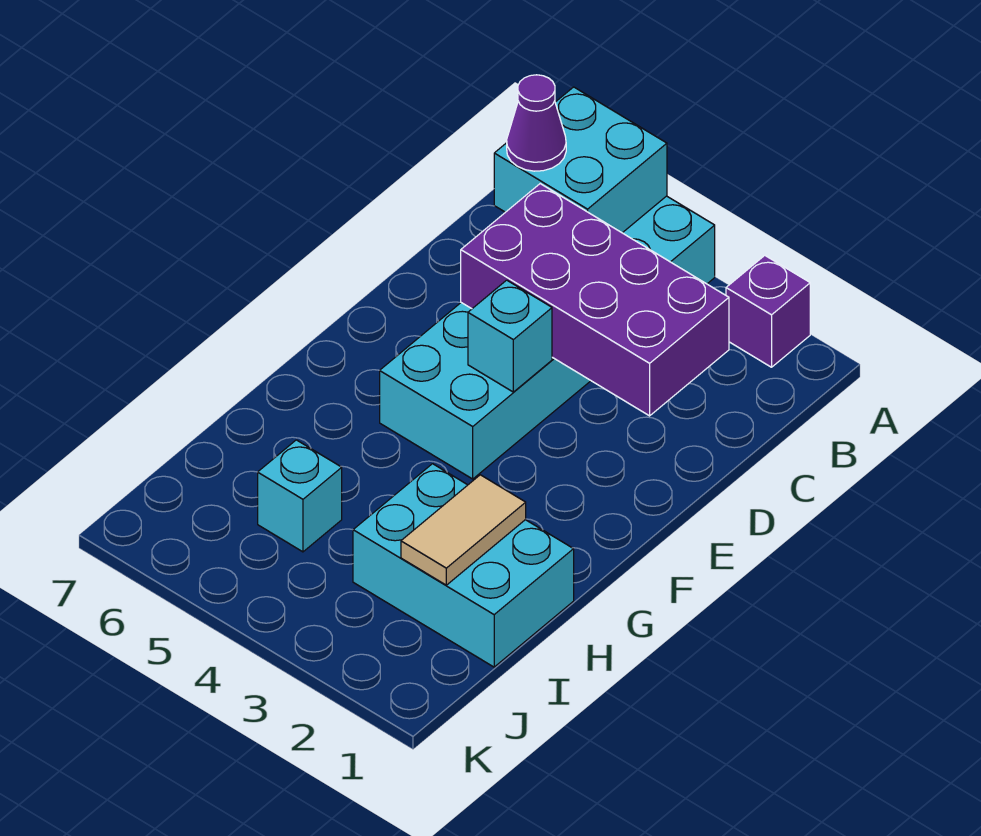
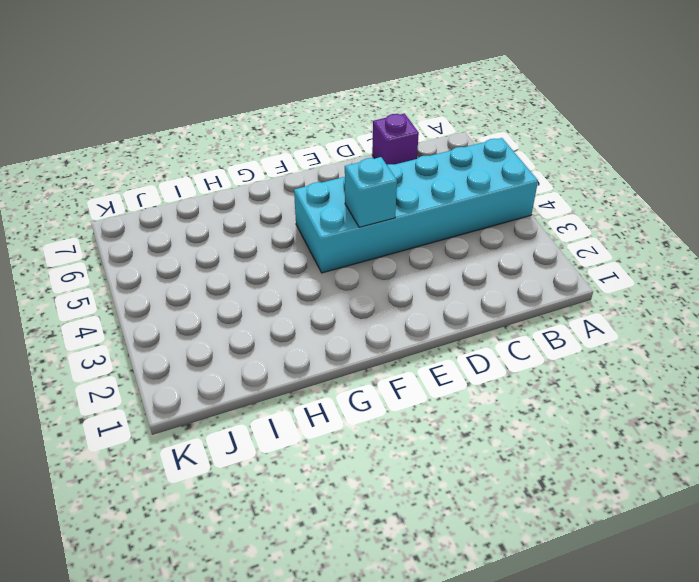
purple 1x1 brick [372,113,419,165] -> purple 1x1 brick moved to [726,256,810,367]
none -> cyan 2x3 brick [353,464,574,667]
none -> cyan 1x1 brick [258,440,342,552]

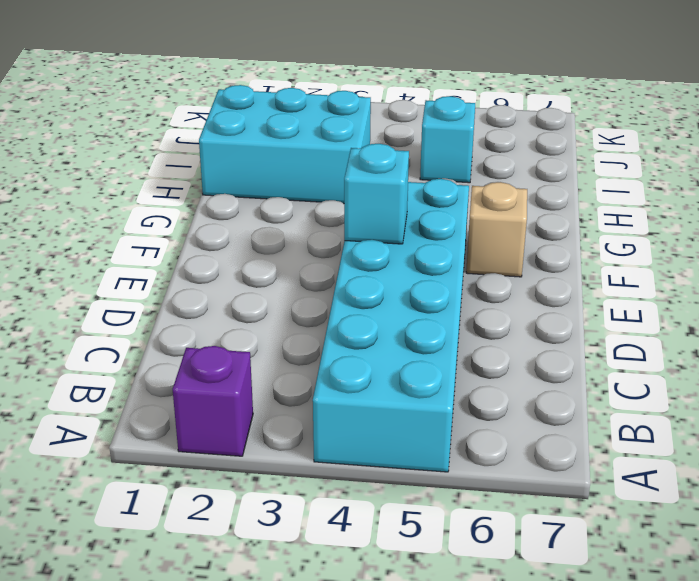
tan 1x1 brick [466,182,527,277] -> none
none -> cyan 2x2 brick [494,87,667,233]
none -> purple 2x4 brick [461,184,729,416]

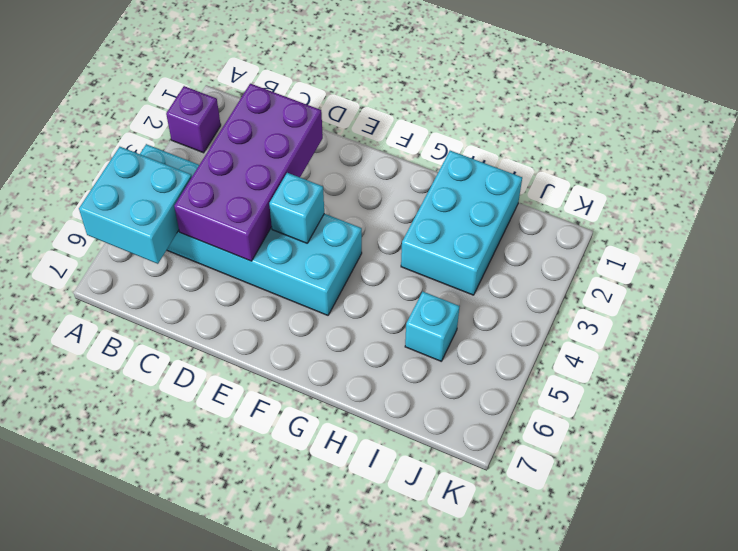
none -> tan 1x2 tile [401,475,526,585]
none -> purple 1x1 cone [507,75,566,171]

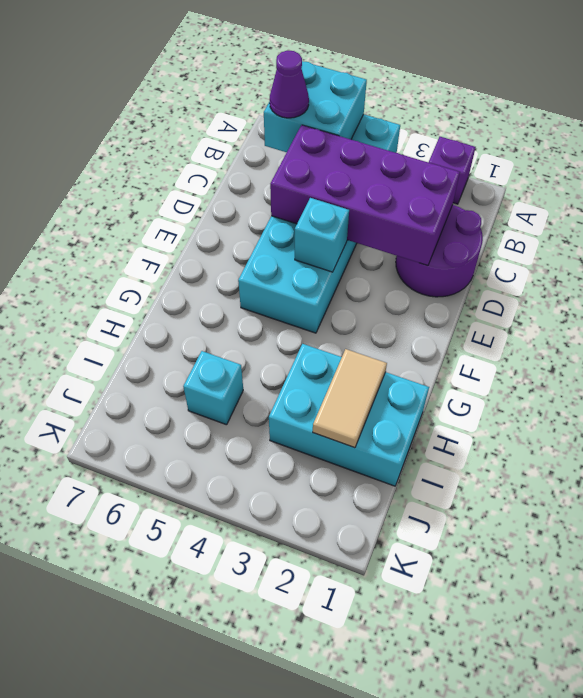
purple 2x2 round brick [396,205,483,297] -> none

